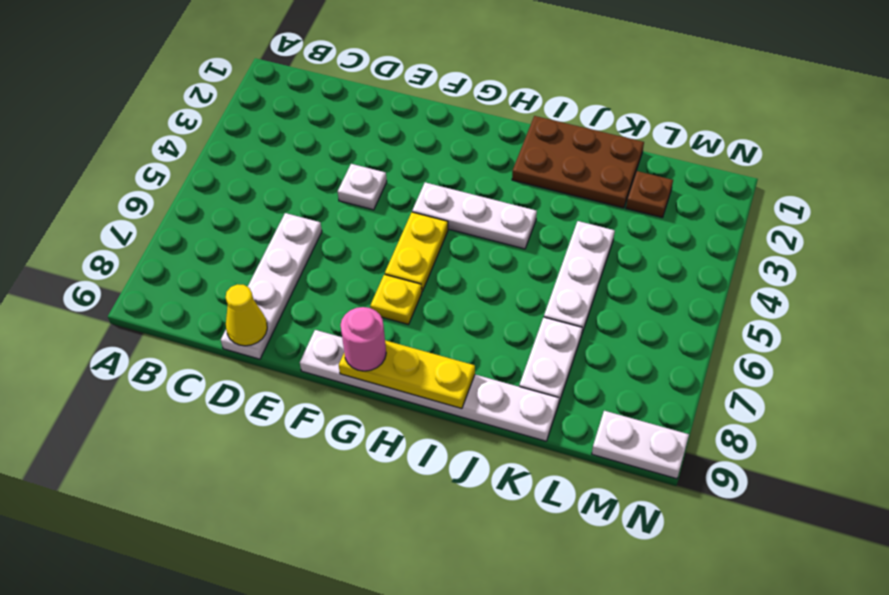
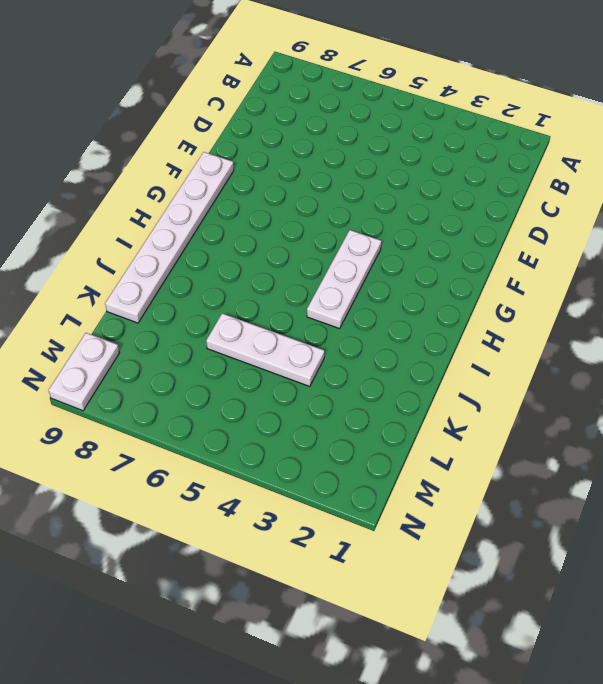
none -> white 1x4 plate [221,213,322,359]
none -> white 1x1 plate [338,164,387,210]
none -> yellow 1x2 plate [385,212,448,291]

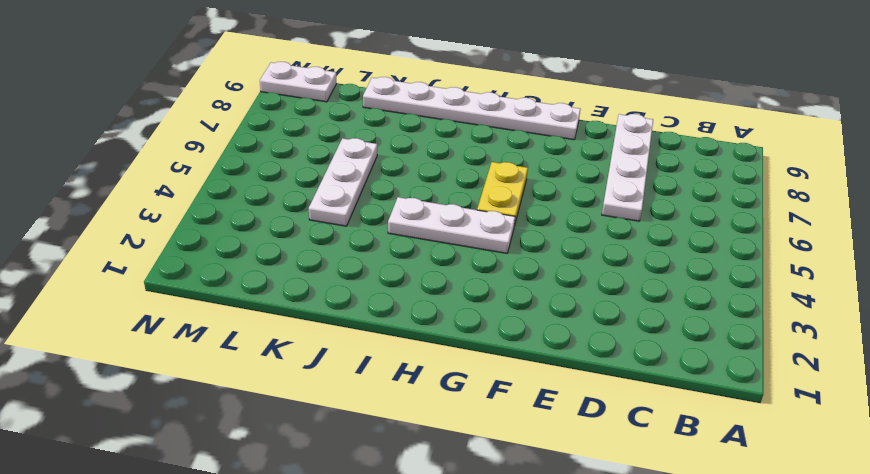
none -> white 1x1 plate [338,164,387,210]
none -> yellow 1x1 plate [370,274,422,325]
none -> brown 2x3 plate [512,116,644,208]

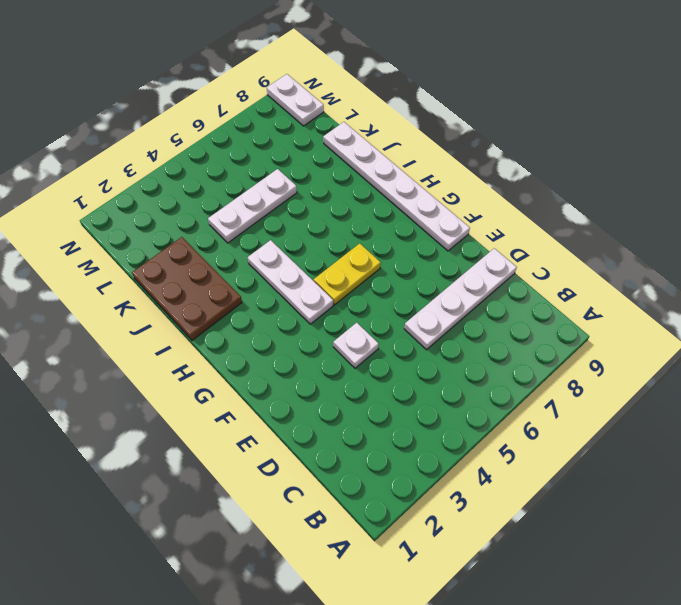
none -> yellow 1x1 plate [370,274,422,325]
none -> white 1x2 plate [519,317,582,404]
none -> brown 1x1 plate [626,171,673,218]

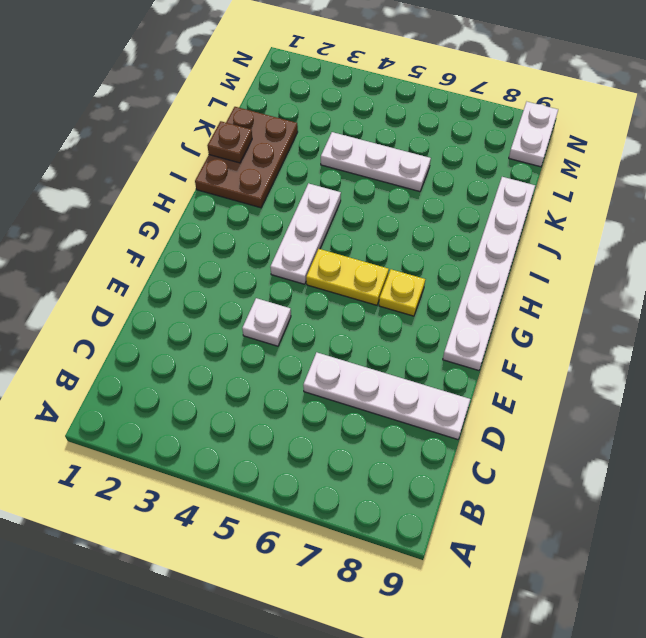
brown 1x1 plate [207,121,252,163] -> brown 1x1 plate moved to [626,171,673,218]
none -> white 1x2 plate [519,317,582,404]
none -> yellow 1x1 cone [226,284,267,346]
none -> yellow 1x3 plate [339,340,475,409]

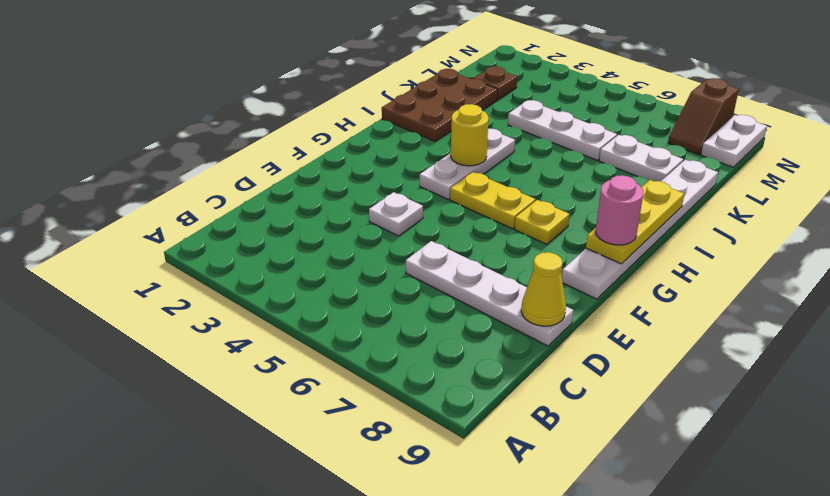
yellow 1x1 round brick [451,104,489,166] -> none
brown 1x2 slope [668,78,739,155] -> none

